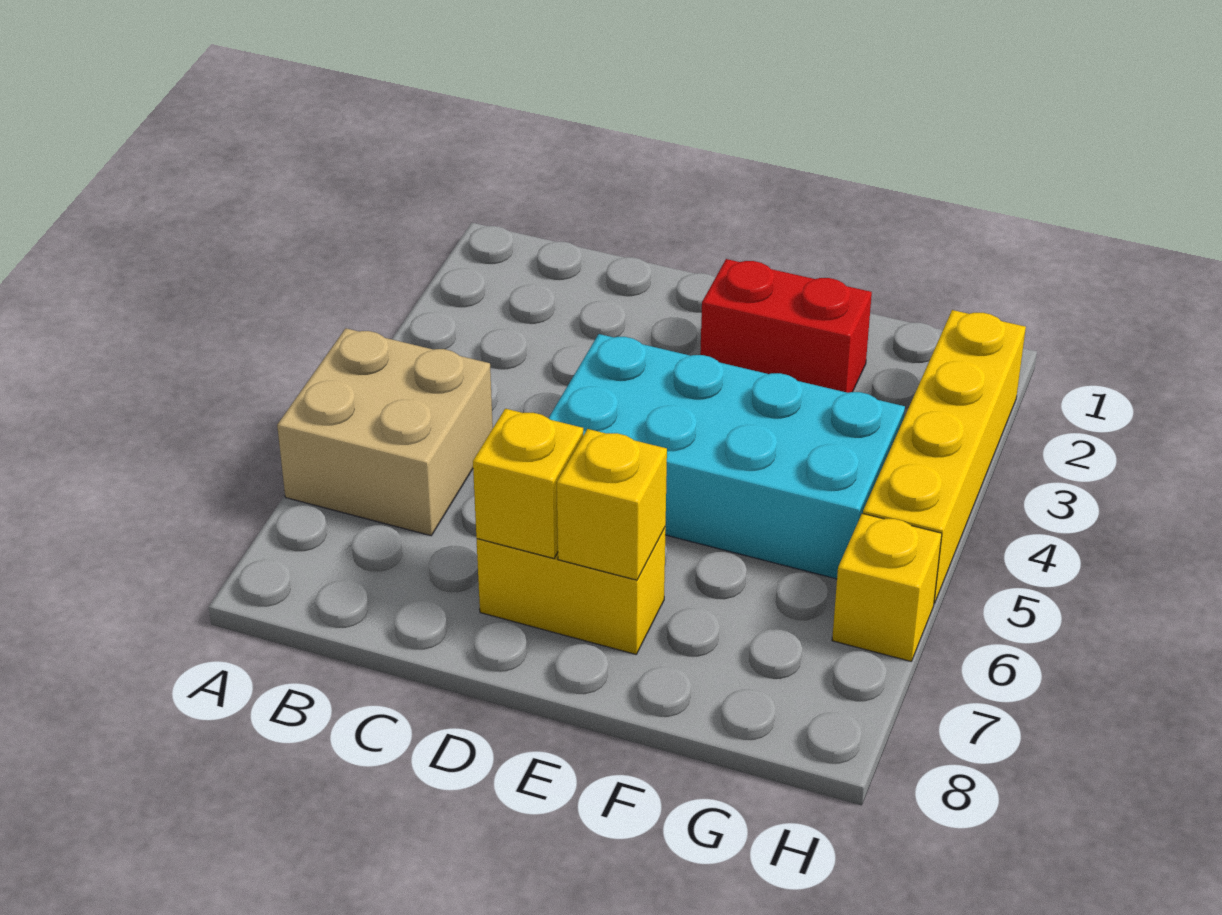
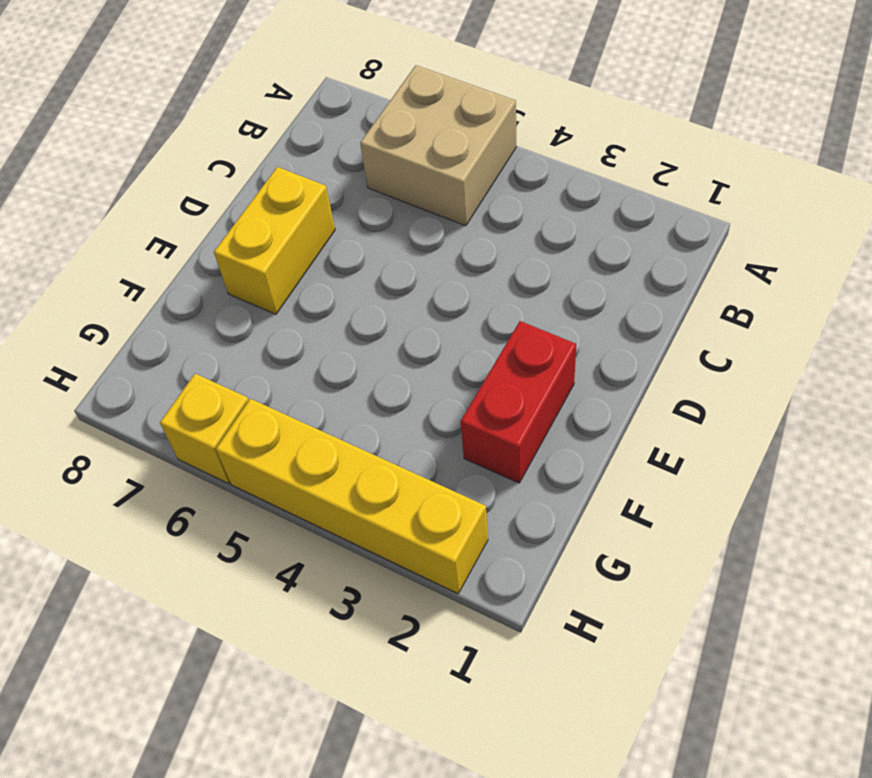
none -> cyan 2x4 brick [549,334,905,579]
none -> yellow 1x1 brick [473,409,583,559]

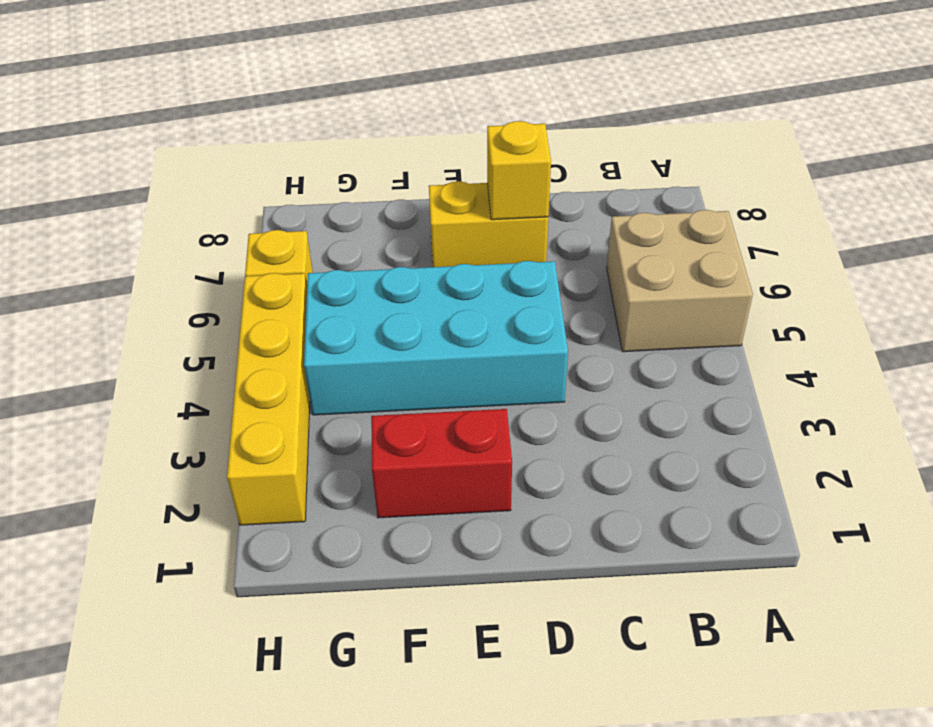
none -> yellow 1x1 brick [557,429,667,580]

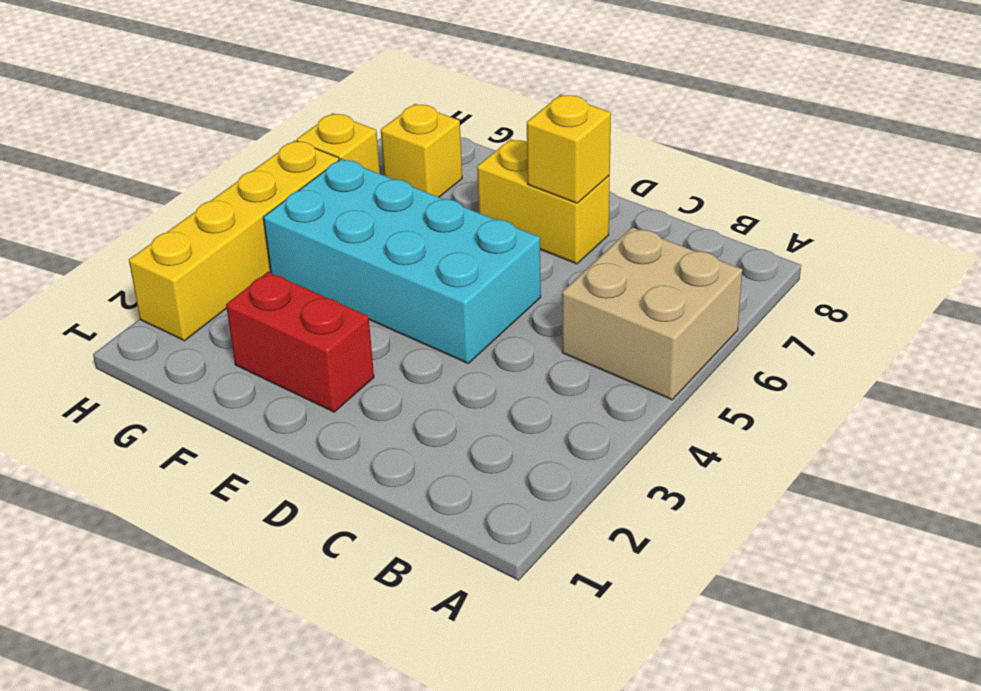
yellow 1x1 brick [381,104,462,197] -> yellow 1x1 brick moved to [557,429,667,580]

